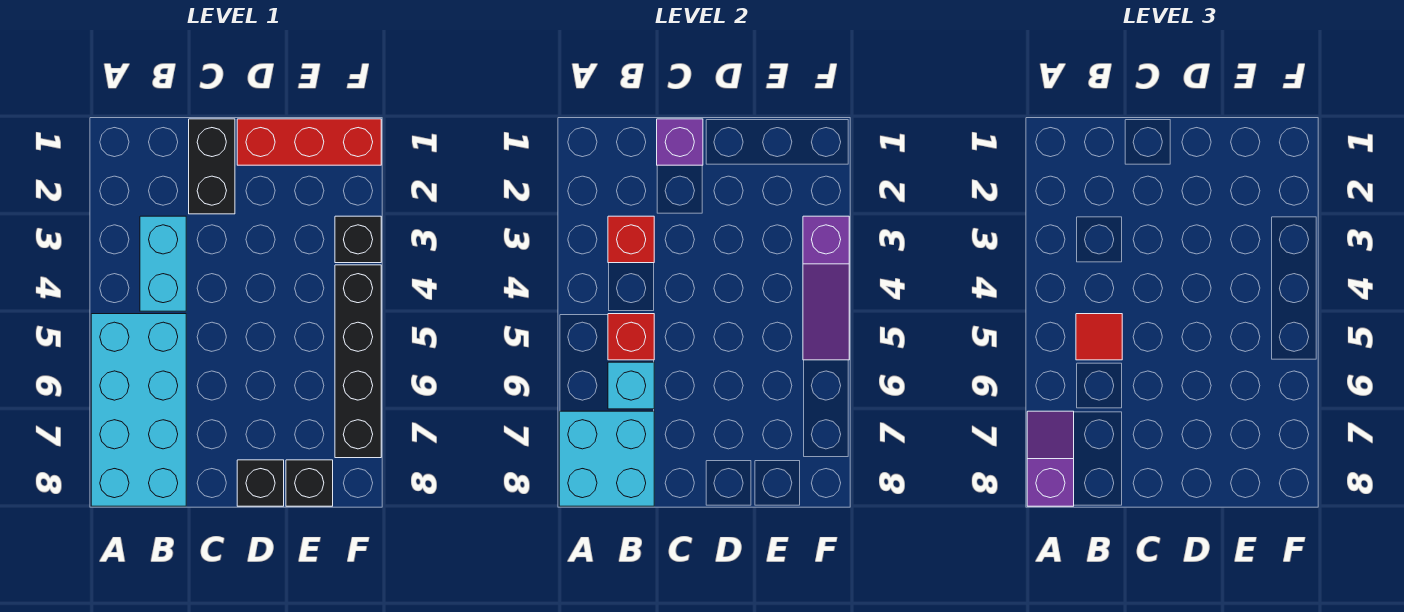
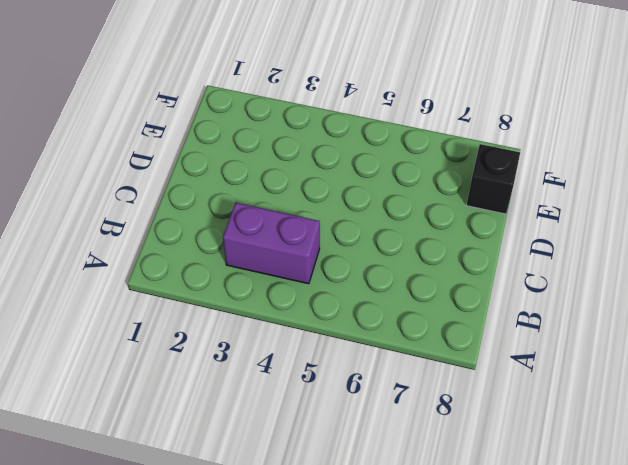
purple 1x2 brick [223,202,320,284] -> cyan 1x2 brick [140,216,186,311]
none -> cyan 2x4 brick [91,314,186,506]
none -> black 1x2 brick [189,119,235,214]
none -> red 1x3 brick [237,119,381,165]

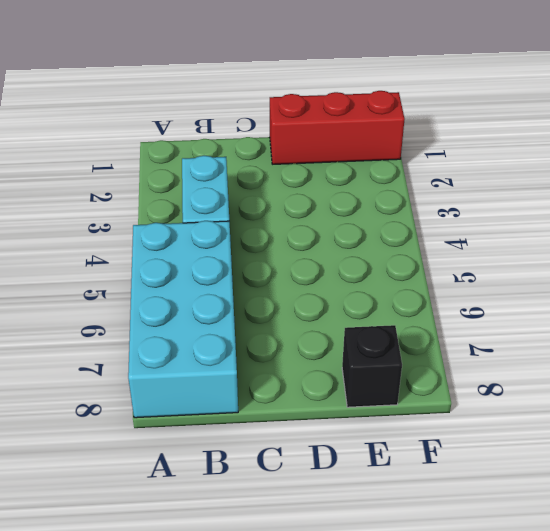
none -> black 1x2 brick [189,119,235,214]
none -> black 1x1 brick [237,460,284,506]
none -> black 1x1 brick [335,216,381,263]

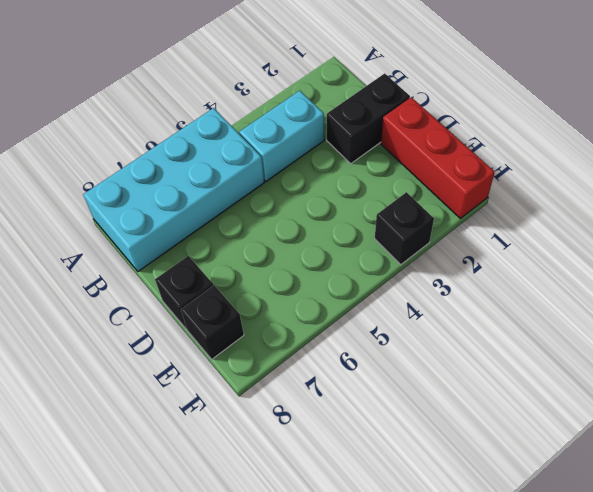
none -> black 1x4 brick [335,265,381,458]
none -> cyan 2x2 brick [559,411,654,506]
none -> red 1x1 brick [608,216,654,263]

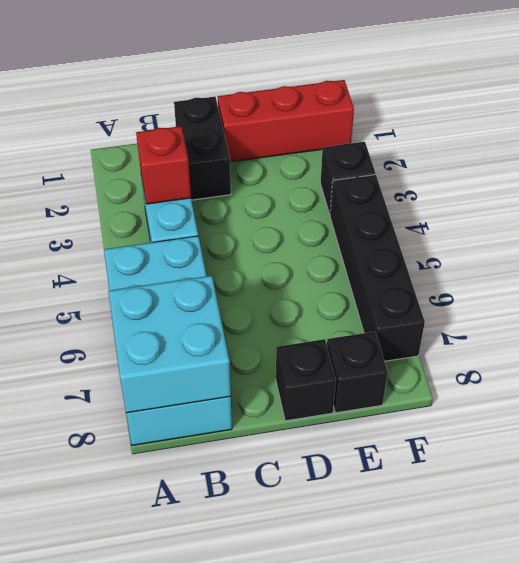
none -> red 1x1 brick [608,314,654,360]
none -> cyan 1x1 brick [608,362,654,409]
none -> purple 1x1 brick [657,119,703,165]

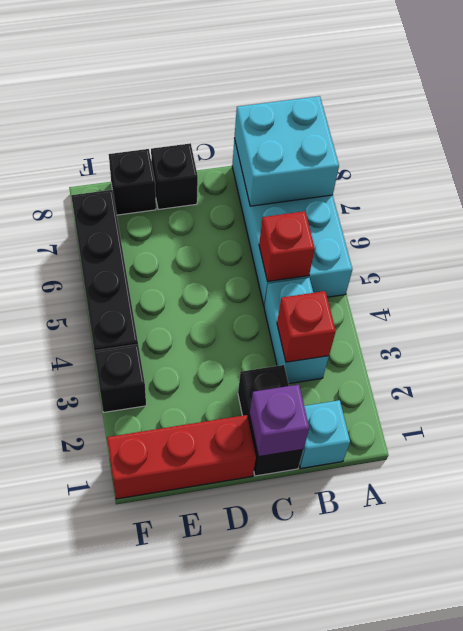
cyan 1x1 brick [299,400,350,468] -> cyan 1x1 brick moved to [608,362,654,409]
none -> purple 1x3 slope [803,216,849,360]
none -> purple 1x2 slope [1027,411,1074,506]
none -> red 1x1 tile [1076,314,1122,360]

